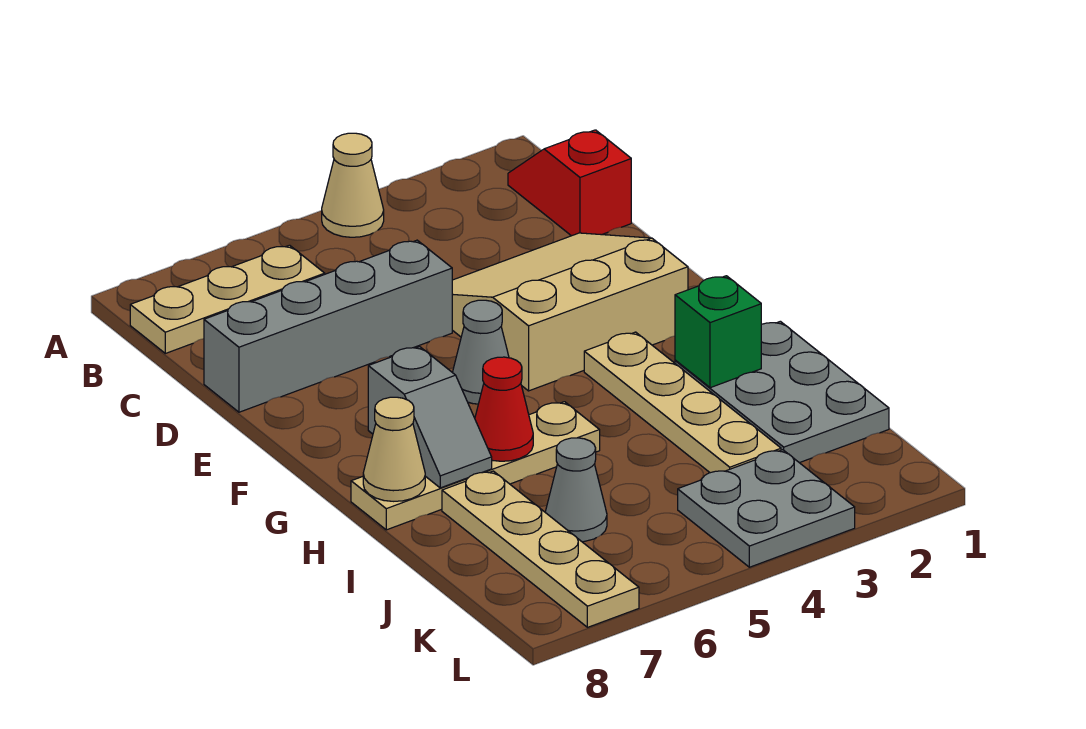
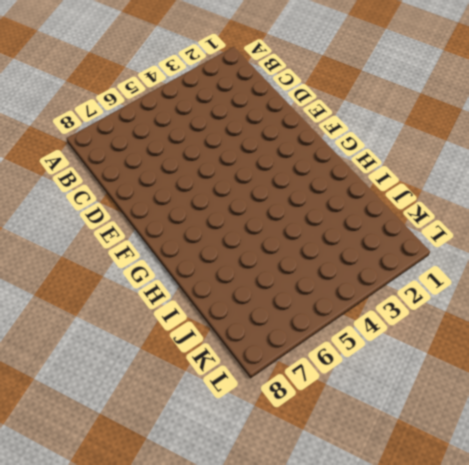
none -> tan 1x1 cone [322,133,384,237]
none -> red 1x2 slope [508,130,631,236]
none -> tan 1x3 plate [130,245,325,353]

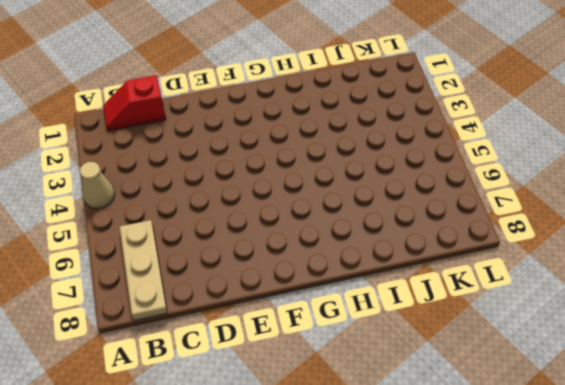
none -> tan 3x3 slope [452,233,688,391]
none -> grey 1x4 brick [204,240,452,412]
none -> grey 1x1 cone [453,300,509,404]

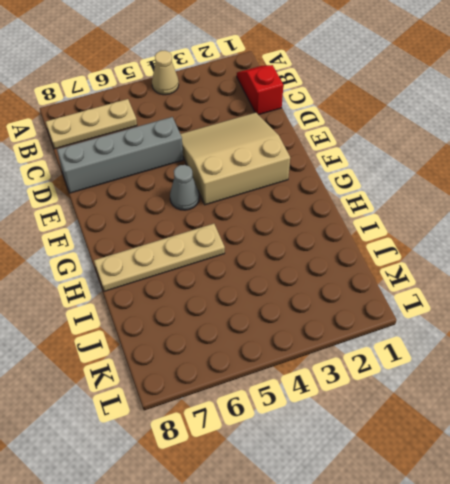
none -> tan 1x4 plate [584,332,781,473]
none -> grey 2x3 plate [675,321,889,463]
none -> tan 1x4 plate [442,471,639,627]

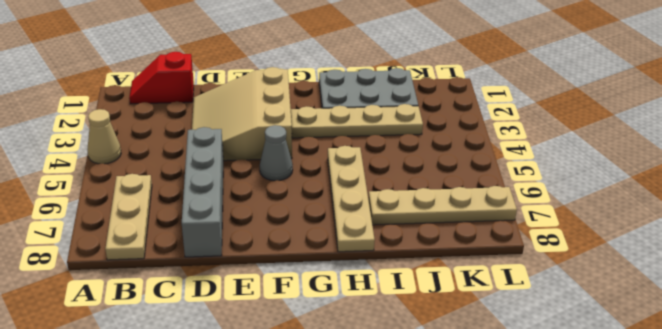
none -> grey 1x1 cone [545,438,607,542]
none -> grey 2x2 plate [678,450,855,567]
none -> grey 1x2 slope [368,347,492,488]

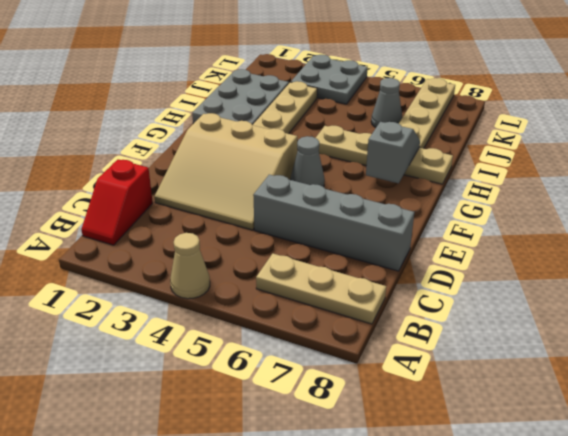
none -> green 1x1 brick [675,276,761,388]
none -> red 1x1 cone [475,357,533,461]
none -> tan 1x1 cone [363,397,425,501]

